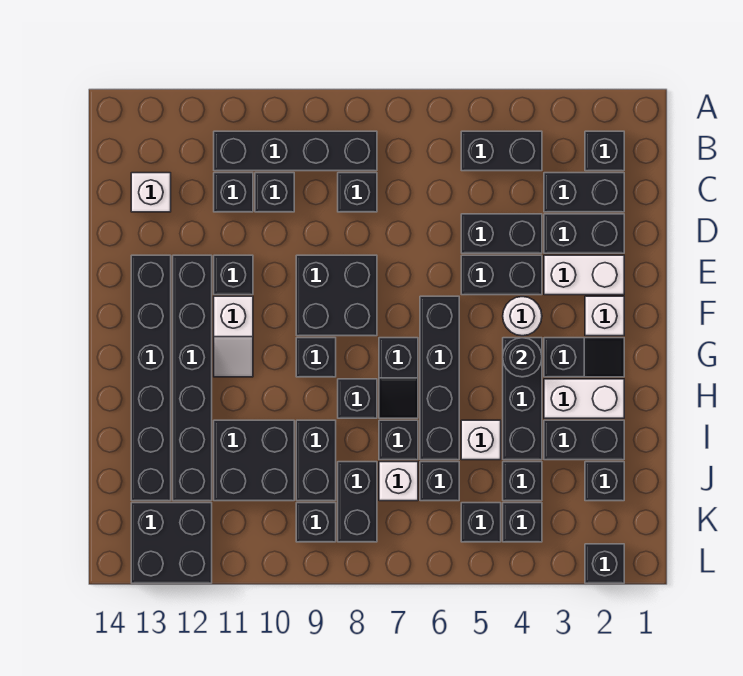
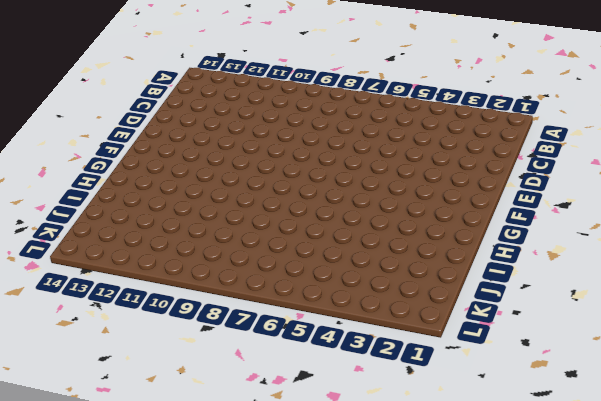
none -> black 1x1 brick [585,131,624,171]
none -> black 1x2 brick [461,131,542,171]
none -> black 1x4 brick [214,131,377,171]
none -> black 1x2 brick [544,173,624,212]

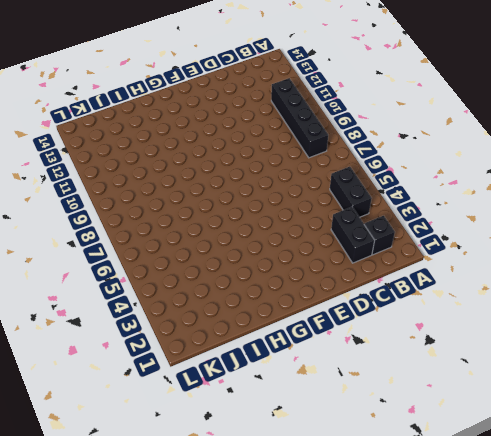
none -> black 1x1 brick [338,173,377,212]
none -> black 1x1 brick [255,173,294,212]
none -> black 1x1 brick [214,173,253,212]
none -> white 1x1 brick [131,173,171,212]

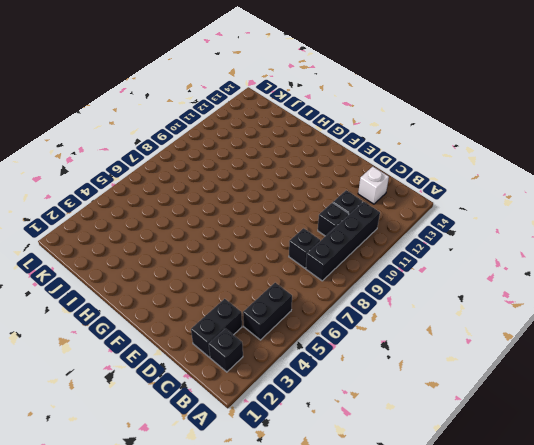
none -> black 1x2 brick [544,214,624,253]
none -> black 1x2 brick [461,214,542,253]
none -> white 1x2 brick [544,255,624,295]
none -> black 1x2 brick [461,255,542,295]

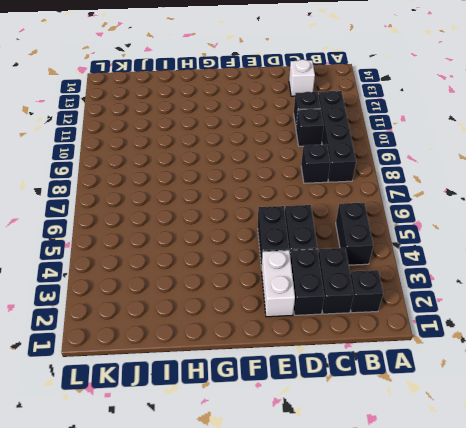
none -> black 2x2 brick [296,255,377,336]
none -> black 1x1 brick [214,255,253,295]
none -> black 1x6 brick [173,255,212,501]
none -> black 1x6 brick [131,255,171,501]

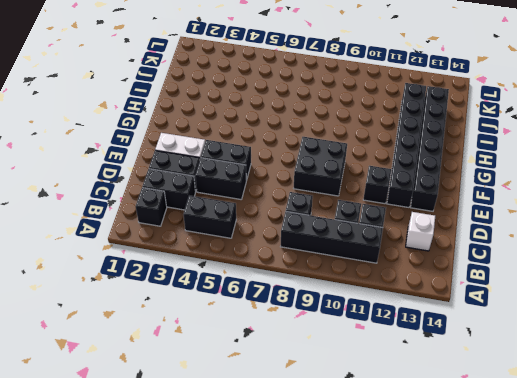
none -> white 1x1 brick [585,296,624,336]
none -> white 1x1 round brick [503,297,542,336]
none -> black 1x4 brick [420,296,459,460]
none -> white 1x2 slope [214,296,253,377]

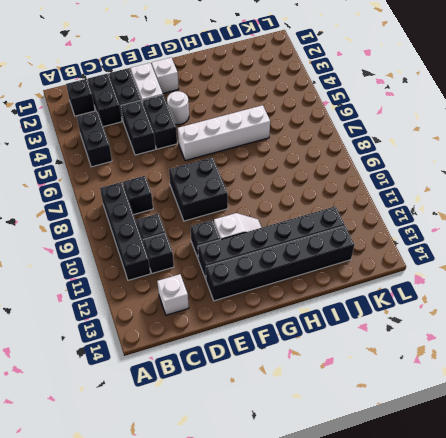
white 1x4 brick [178,105,270,161] -> black 1x4 brick [420,296,459,460]
none -> black 1x2 slope [544,338,624,377]
none -> black 1x3 brick [503,338,542,460]
none -> black 1x2 slope [379,338,418,418]
none -> black 1x1 brick [296,338,336,377]

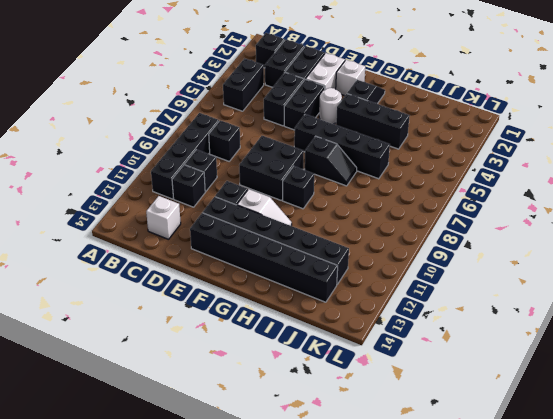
none -> white 1x2 brick [544,379,624,418]
none -> black 1x1 brick [338,379,377,418]
none -> black 1x2 brick [544,420,624,460]
none -> white 1x1 brick [461,420,501,460]

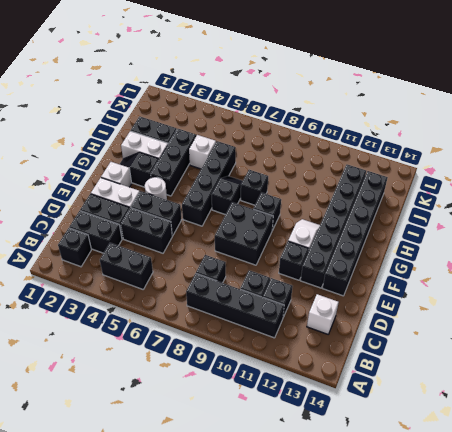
none -> black 1x1 brick [379,420,418,460]
none -> black 1x2 brick [296,420,336,501]
none -> black 2x2 brick [214,420,294,501]
none -> black 1x1 brick [585,462,624,501]

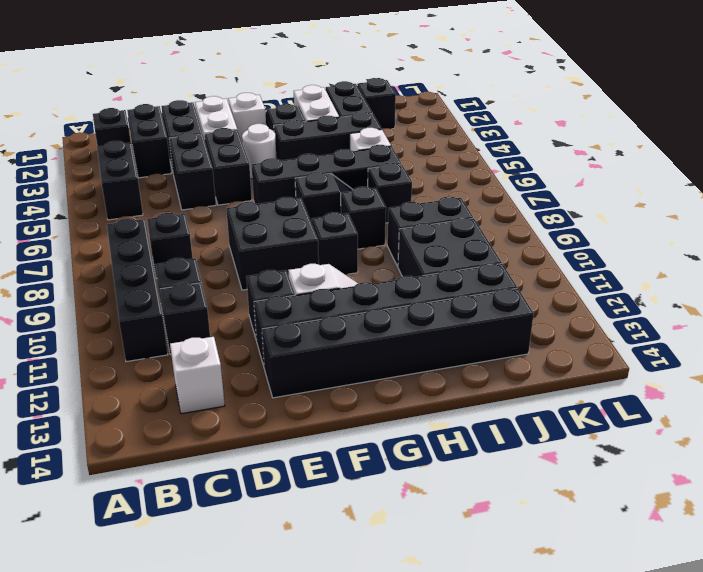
none -> black 1x1 brick [503,462,542,501]
none -> black 1x1 brick [420,462,459,501]
none -> white 1x1 brick [379,462,418,501]
none -> black 1x2 brick [338,462,377,542]

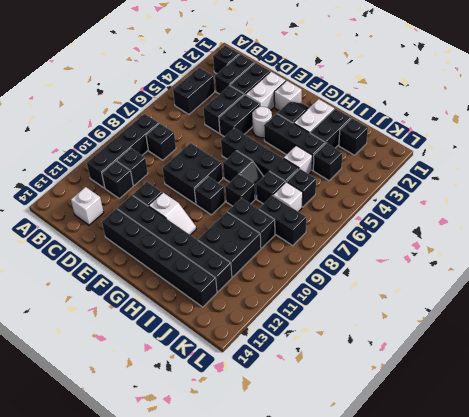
none -> black 1x1 brick [503,503,542,542]
none -> black 1x1 brick [461,503,501,542]
none -> black 1x1 brick [296,503,336,542]
none -> black 2x2 brick [131,503,212,583]

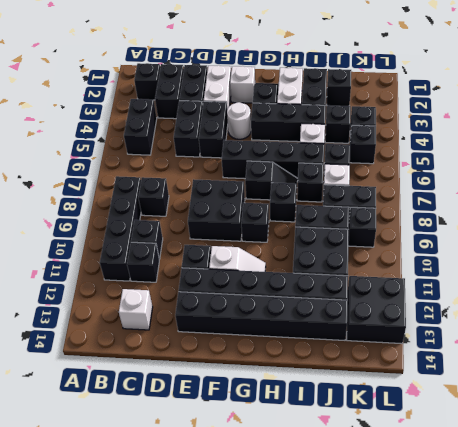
none -> black 1x1 brick [585,544,624,583]
none -> black 1x1 round brick [503,338,542,377]

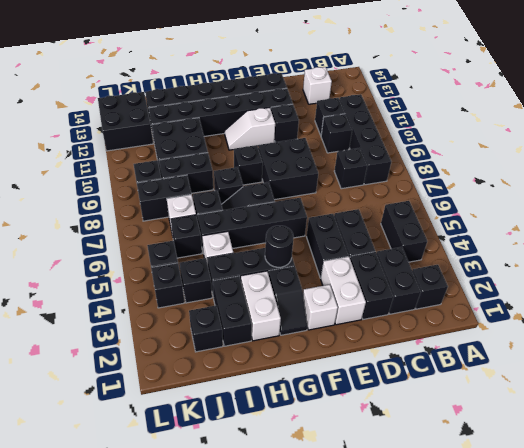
none -> white 1x1 round brick [503,297,542,336]
none -> black 1x1 brick [585,544,624,583]

